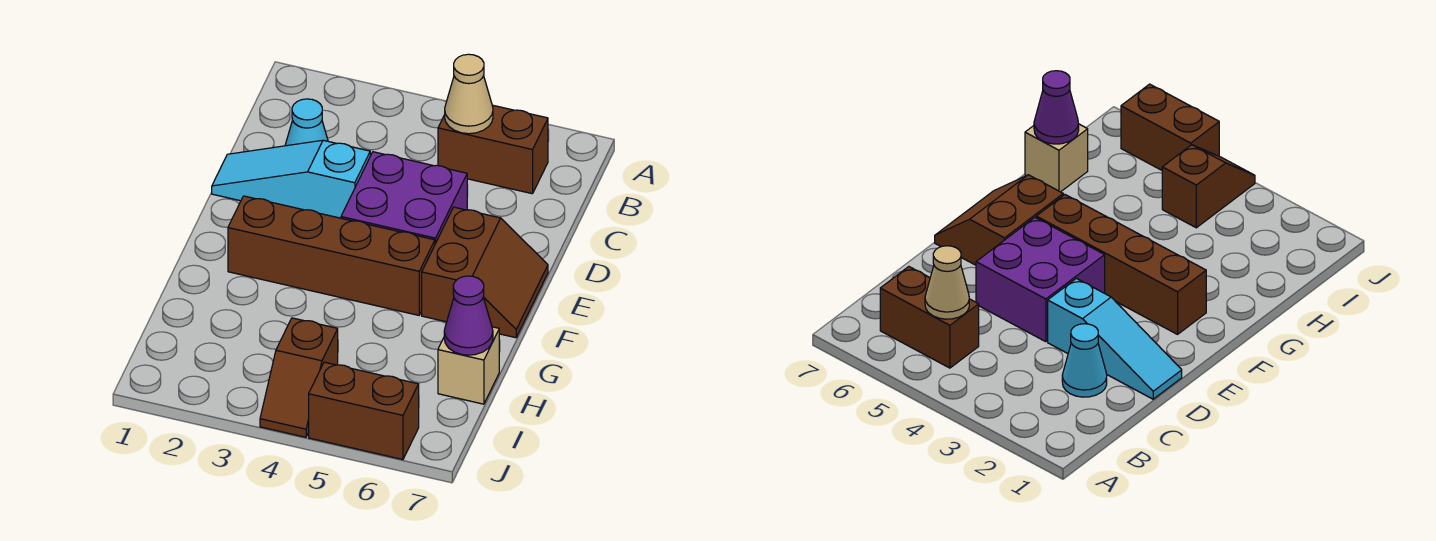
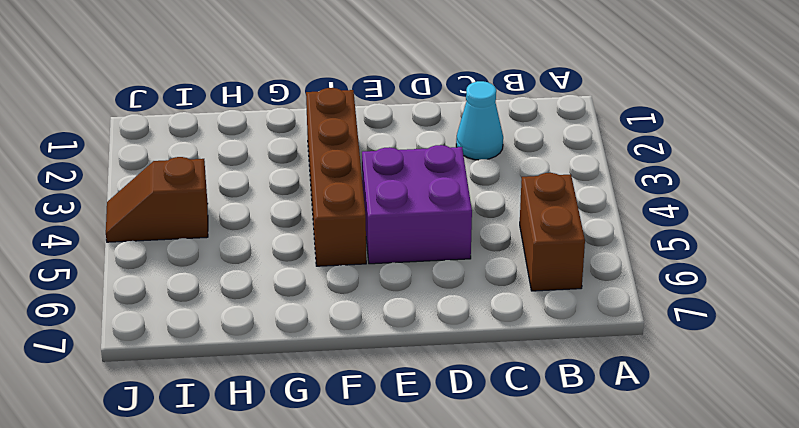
none -> cyan 1x3 slope [212,140,370,218]
none -> brown 2x2 slope [422,207,548,338]

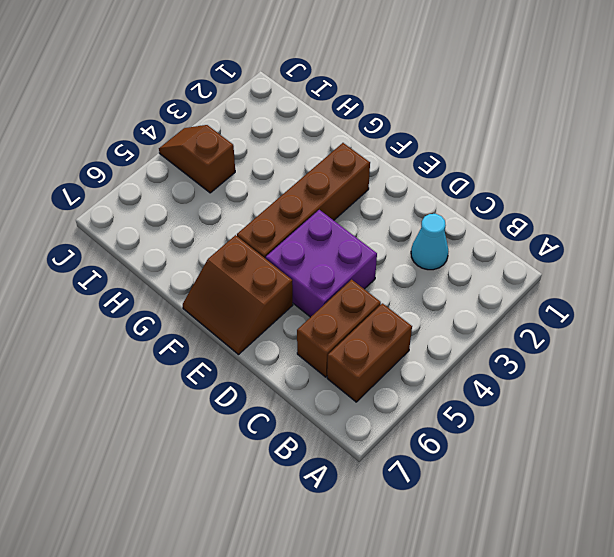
brown 1x2 brick [297,280,381,377] -> brown 1x2 brick moved to [309,362,419,460]
none -> cyan 1x3 slope [212,140,370,218]
none -> tan 1x1 brick [438,327,499,404]

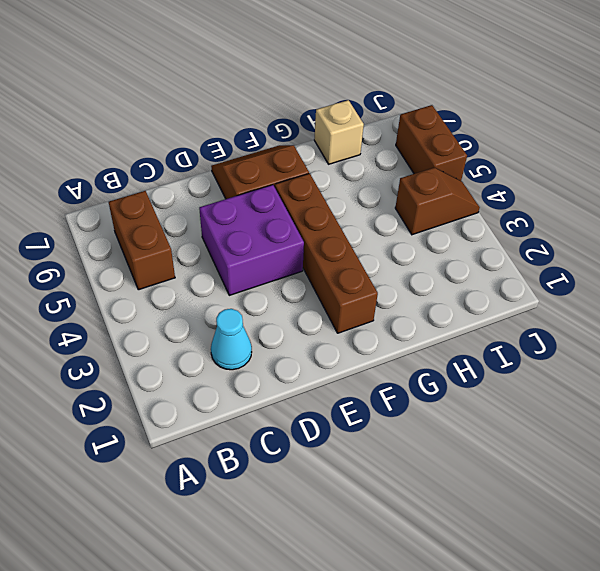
none -> cyan 1x3 slope [212,140,370,218]
none -> tan 1x1 cone [445,54,493,134]

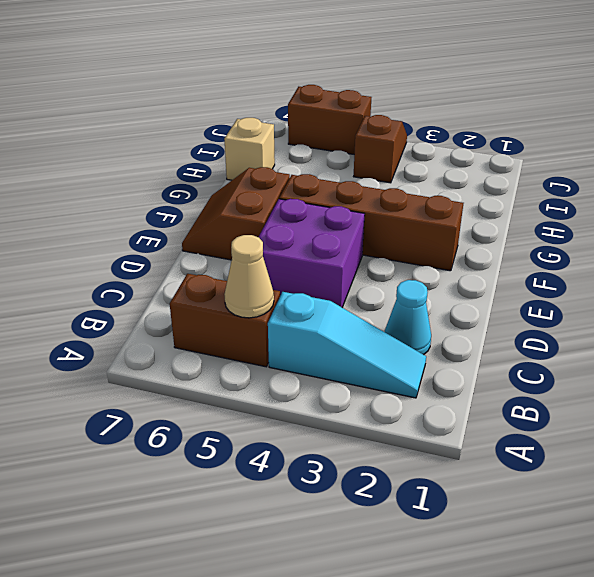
cyan 1x3 slope [268,292,426,398] -> cyan 1x3 slope moved to [212,140,370,218]
none -> purple 1x1 cone [444,276,493,355]

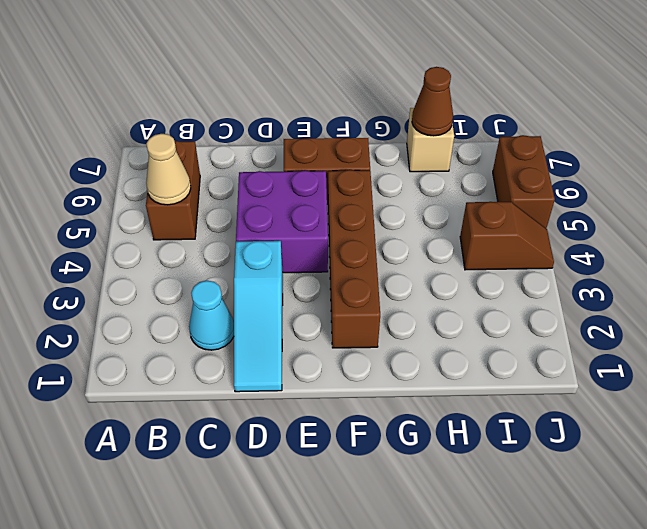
brown 1x1 cone [412,67,453,136] -> purple 1x1 cone [444,276,493,355]

